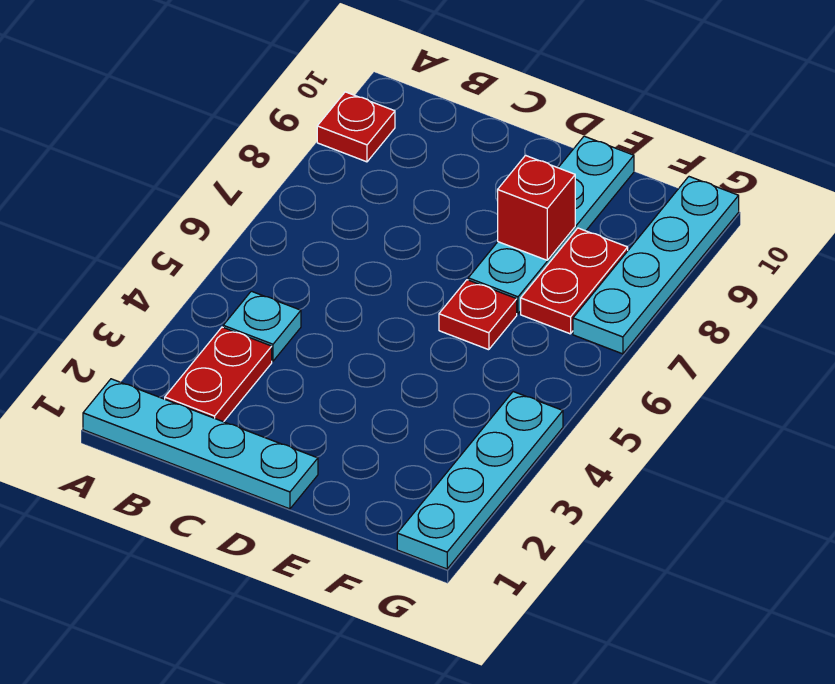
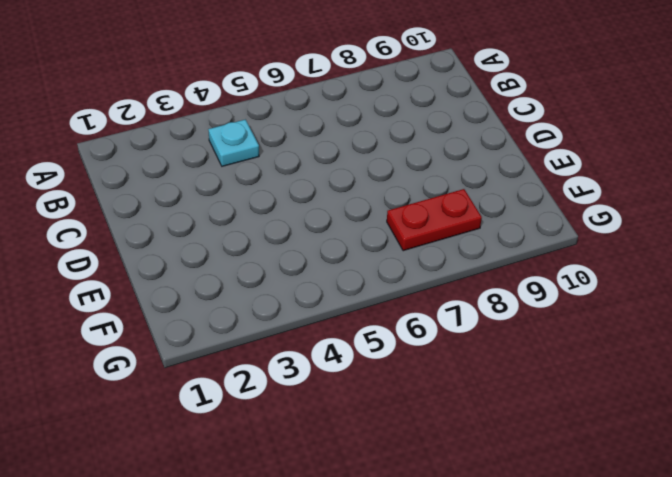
none -> cyan 1x4 plate [83,379,318,509]
none -> red 1x1 plate [317,92,395,162]

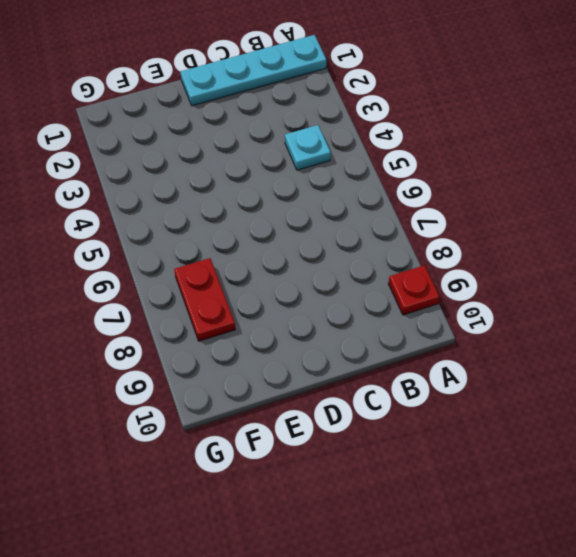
none -> red 1x2 plate [165,327,272,422]
none -> red 1x1 plate [439,280,517,350]

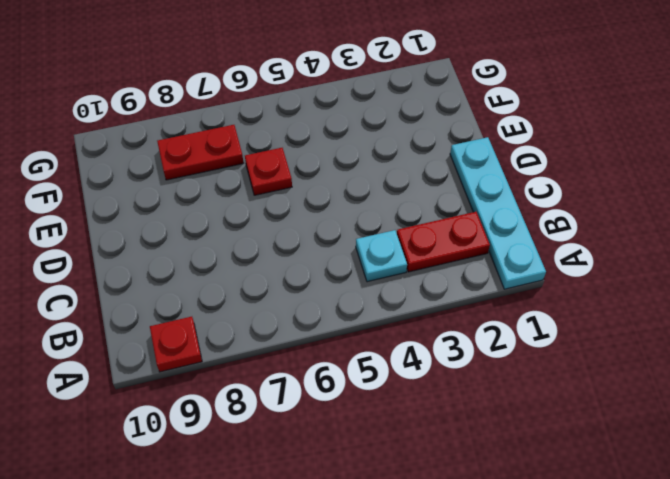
none -> cyan 1x4 plate [468,136,634,314]
none -> cyan 1x4 plate [397,392,563,569]

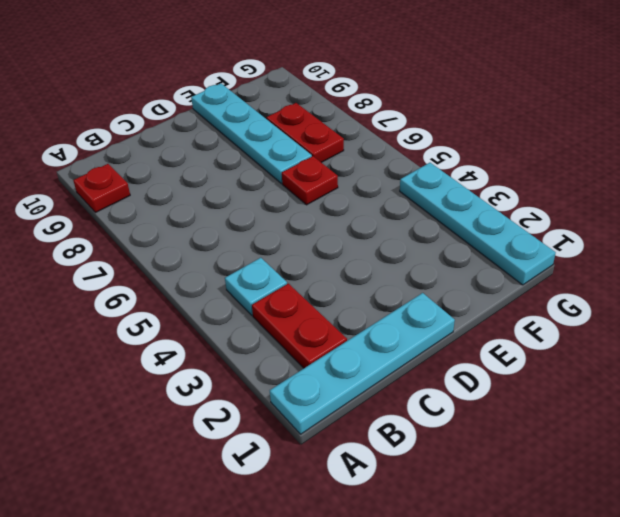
none -> cyan 1x4 plate [573,177,739,354]
none -> red 1x1 brick [498,156,575,260]

